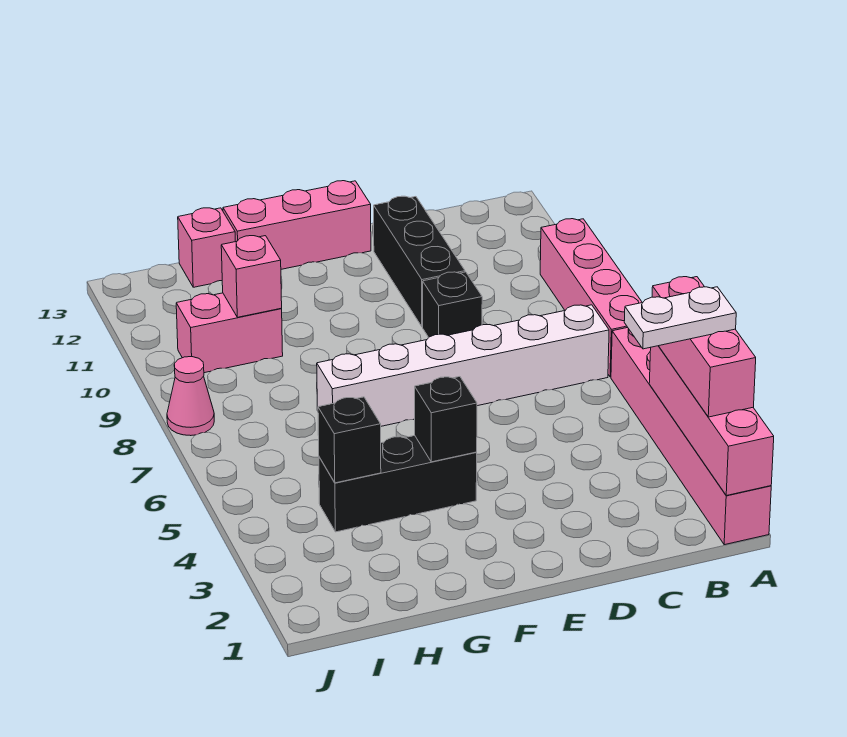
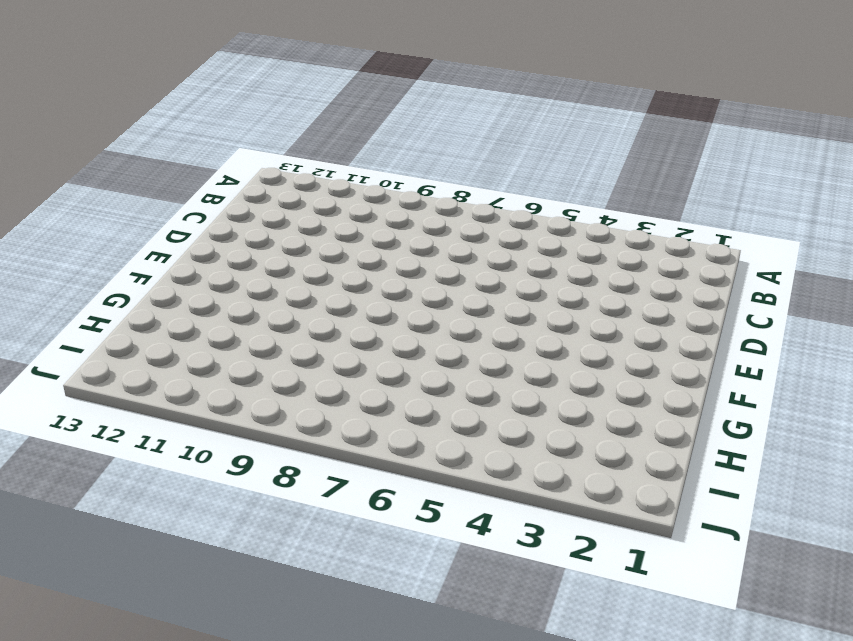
none -> pink 1x6 brick [611,328,771,545]
none -> pink 1x4 brick [540,219,642,377]
none -> white 1x6 brick [317,305,609,426]

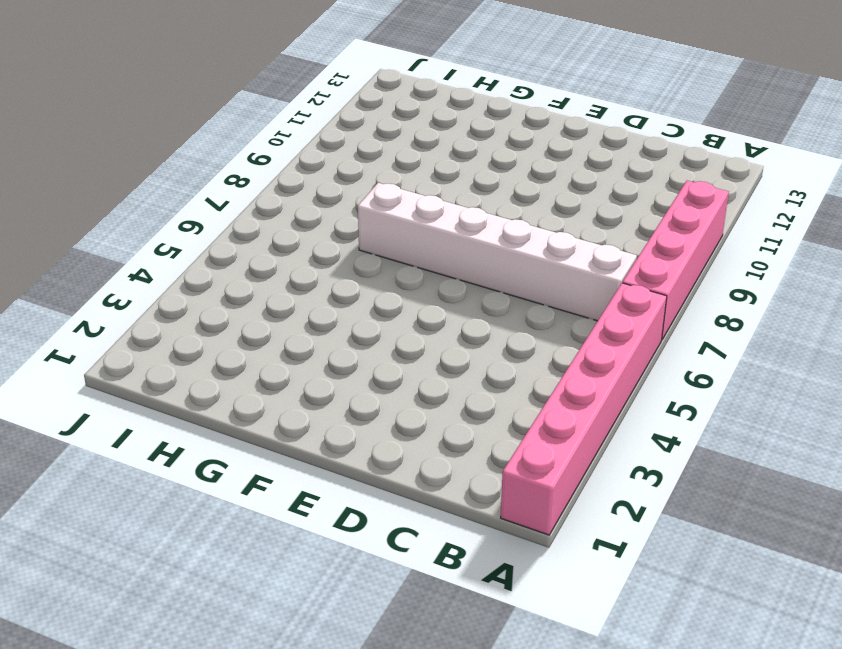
none -> black 1x1 brick [423,272,482,337]
none -> black 1x3 brick [374,196,465,327]
none -> pink 1x3 brick [223,181,371,269]

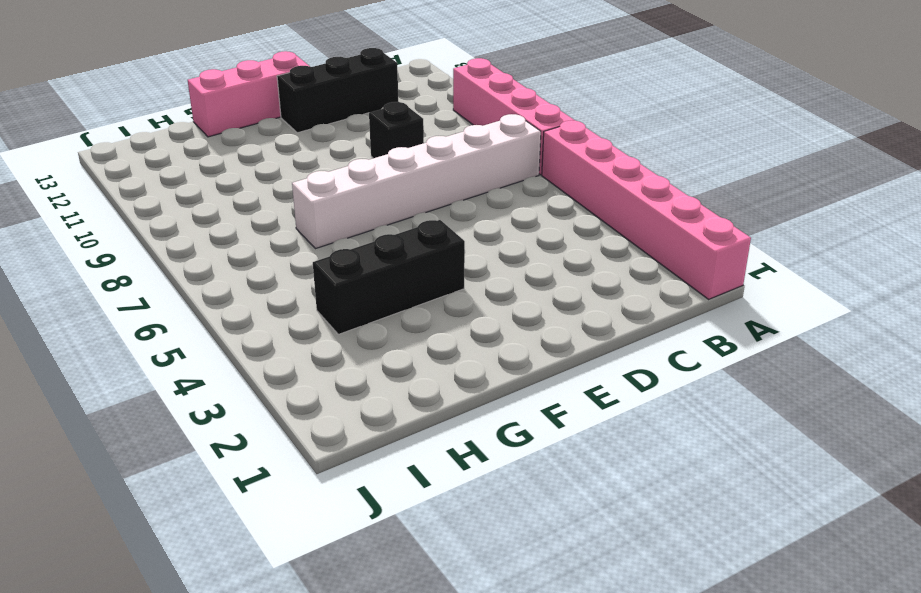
black 1x3 brick [277,48,399,133] -> black 1x3 brick turned to [374,196,465,327]
none -> pink 1x2 brick [176,293,283,373]
none -> pink 1x1 brick [178,208,235,287]
none -> pink 1x1 cone [167,357,214,436]

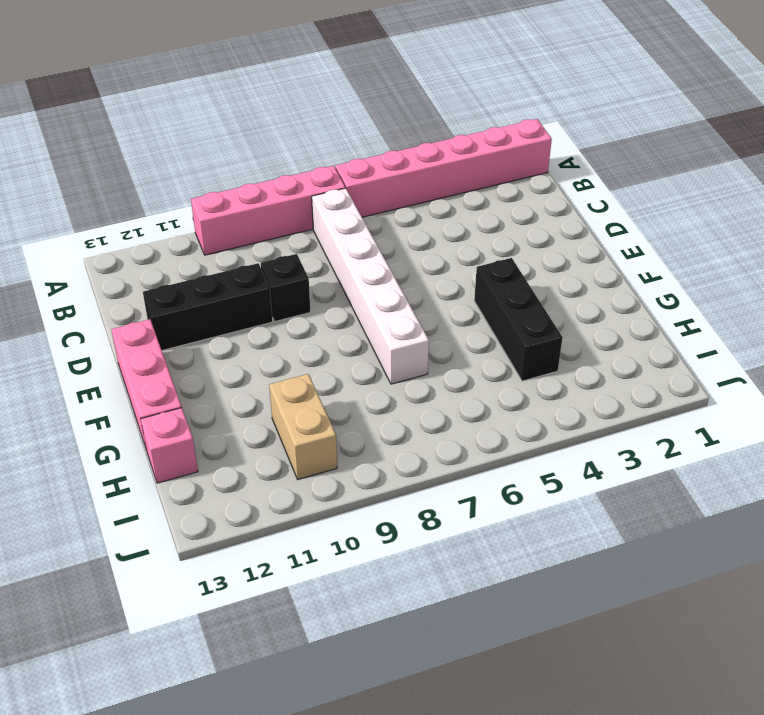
tan 1x2 brick [269,374,337,480] -> pink 1x2 brick [176,293,283,373]
none -> pink 1x1 cone [167,357,214,436]
none -> pink 1x4 brick [649,346,774,496]
none -> black 1x1 brick [415,377,477,462]

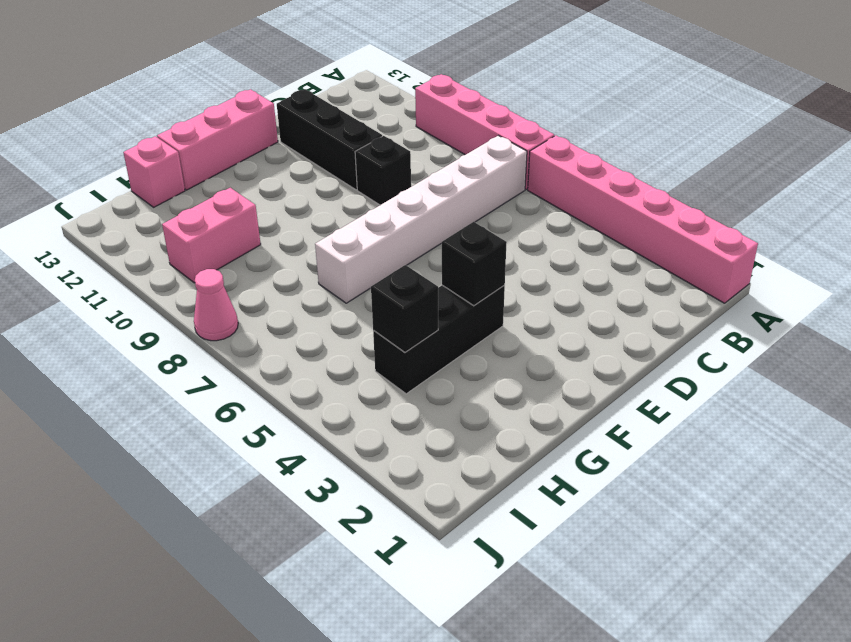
none -> pink 1x4 brick [649,346,774,496]
none -> pink 1x1 brick [221,236,282,317]
none -> pink 1x3 brick [652,277,756,417]

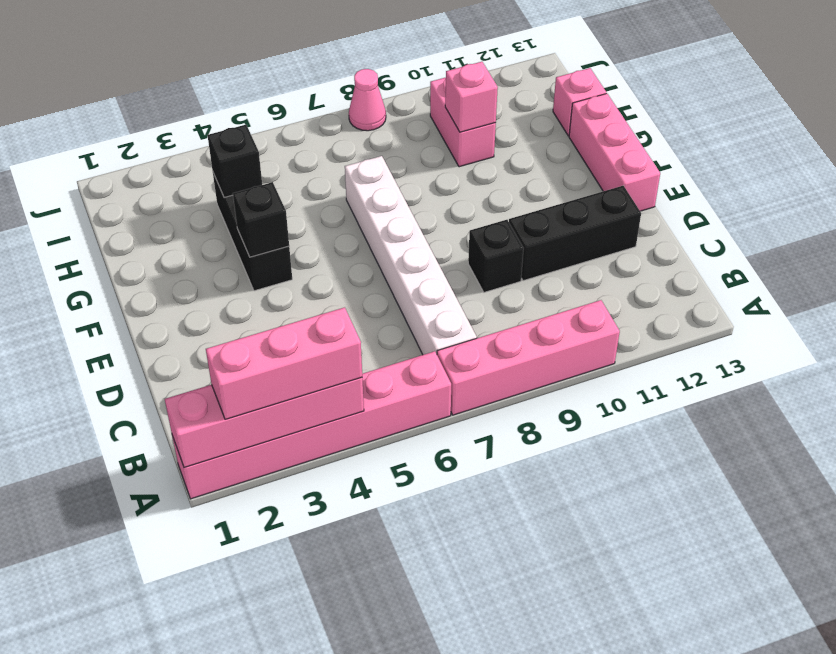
none -> white 1x2 plate [624,287,736,349]

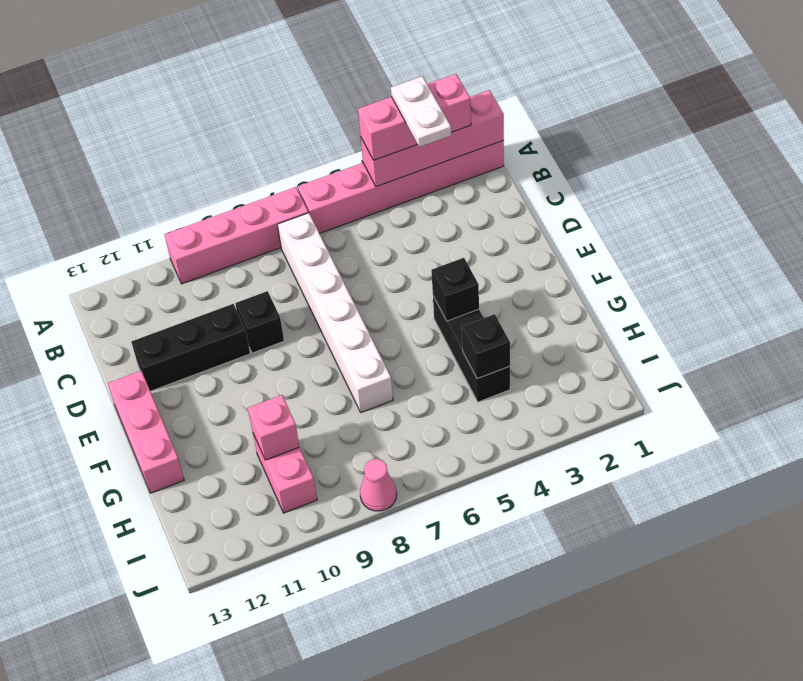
none -> pink 1x1 brick [178,208,235,287]

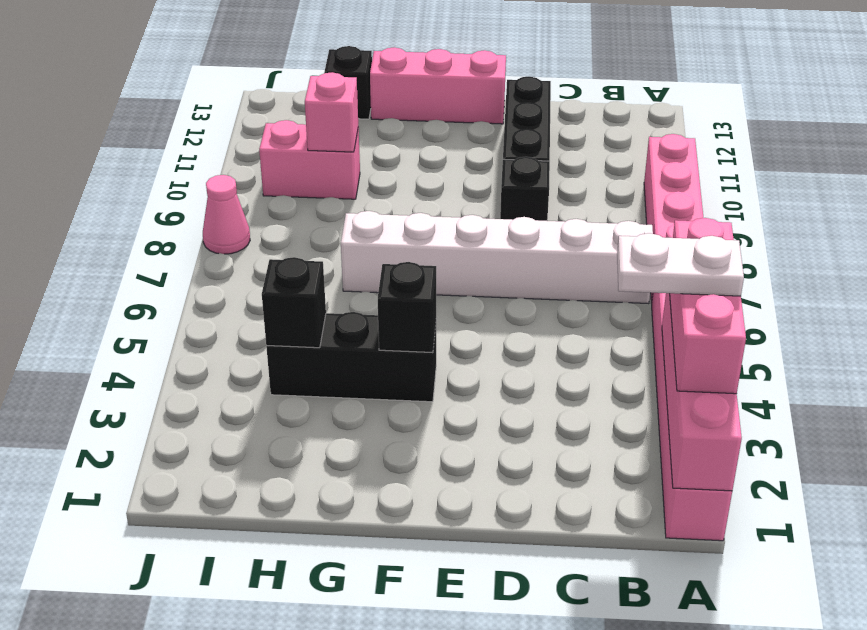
black 1x1 brick [324,46,372,119] -> pink 1x1 brick [178,208,235,287]

